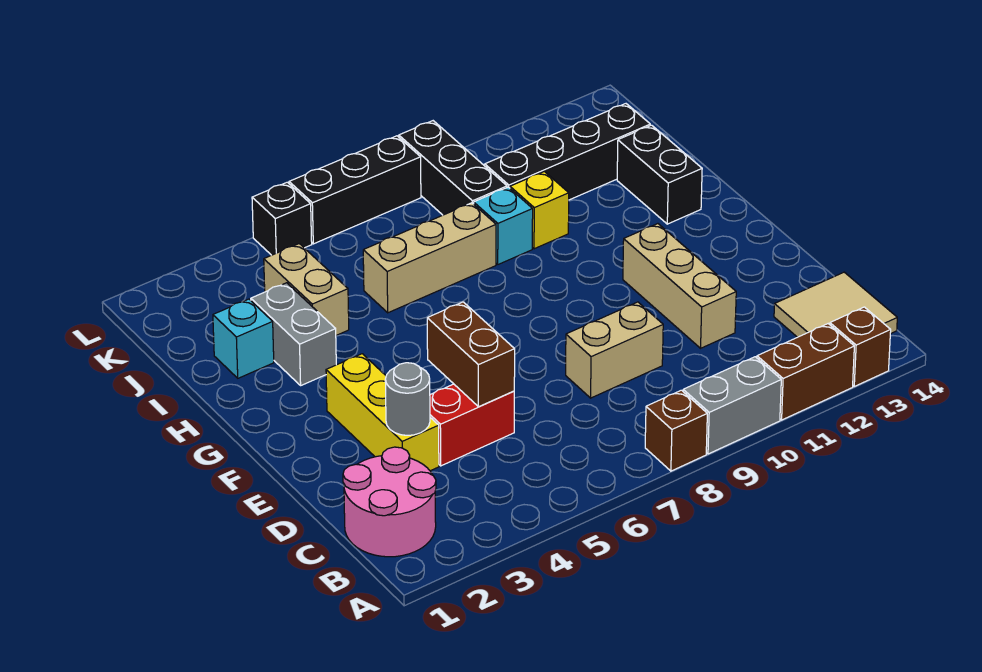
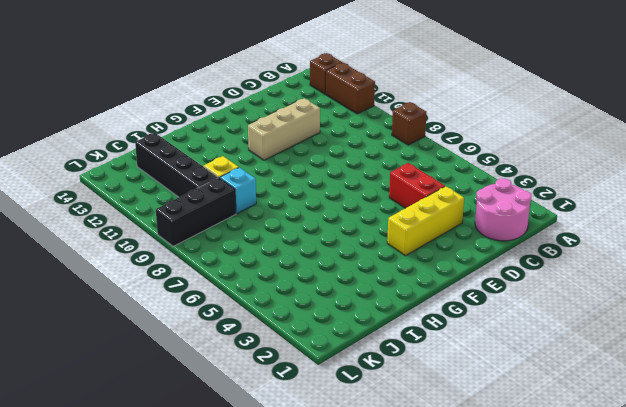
none -> grey 1x2 brick [683,357,781,454]
none -> tan 2x2 tile [774,272,897,337]
none -> tan 1x2 brick [566,302,663,398]

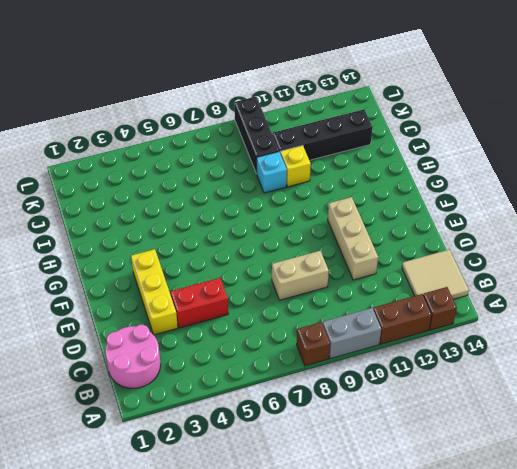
none -> grey 1x2 brick [251,283,336,385]
none -> black 1x2 brick [617,125,702,224]
none -> cyan 1x1 brick [213,299,274,378]

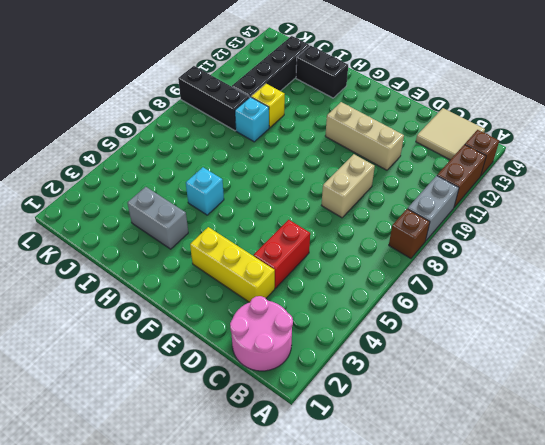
cyan 1x1 brick [186,167,224,215] -> cyan 1x1 brick moved to [213,299,274,378]
none -> tan 1x2 brick [264,244,349,335]
none -> tan 1x3 brick [363,203,496,313]
none -> black 1x1 brick [252,182,312,255]

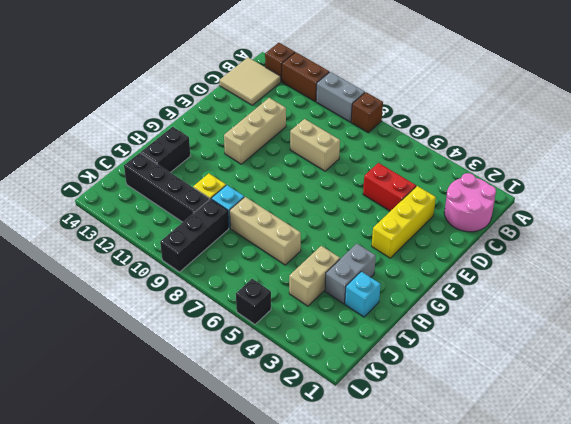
none -> black 1x3 brick [289,136,421,244]
none -> grey 1x1 round brick [385,363,430,435]
none -> brown 1x2 brick [427,302,515,407]

